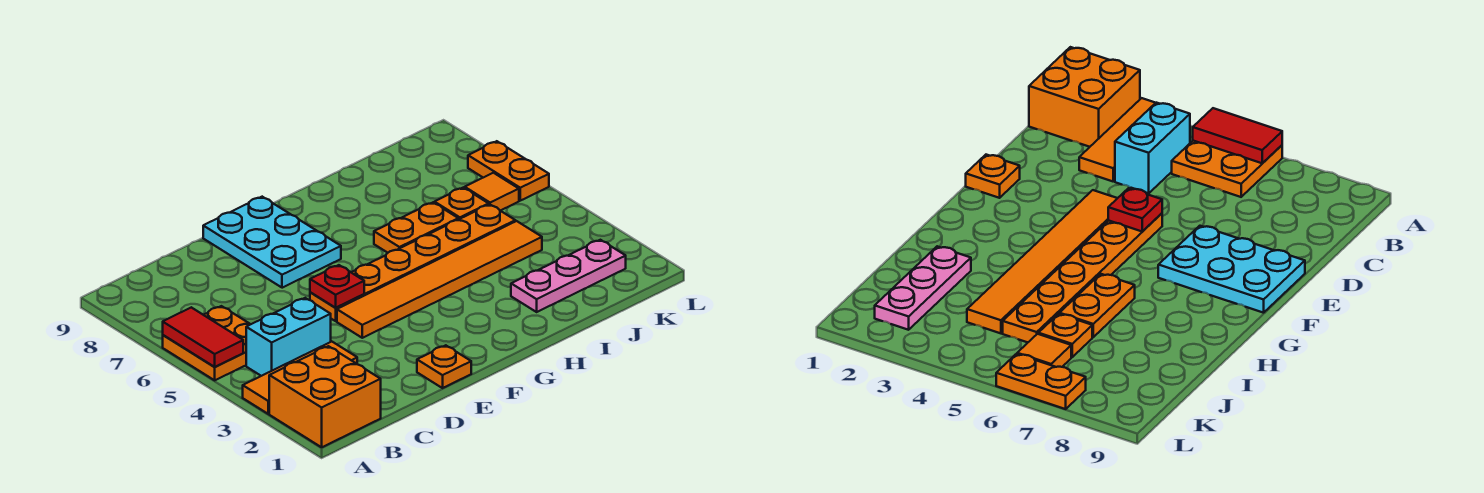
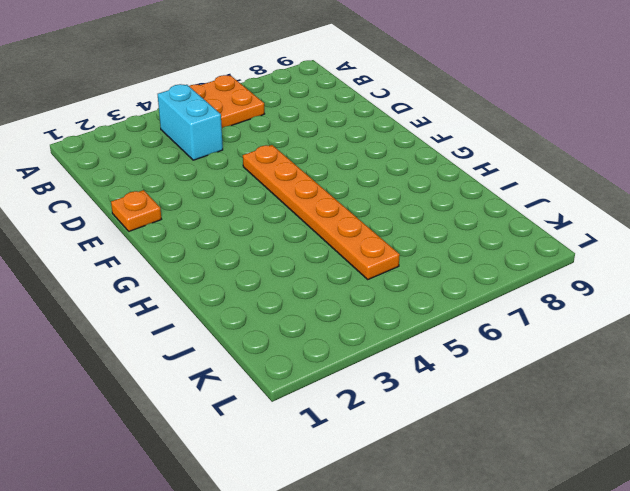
none -> orange 2x2 brick [269,346,381,447]
none -> orange 1x3 tile [243,342,357,414]
none -> orange 1x6 tile [337,221,542,338]

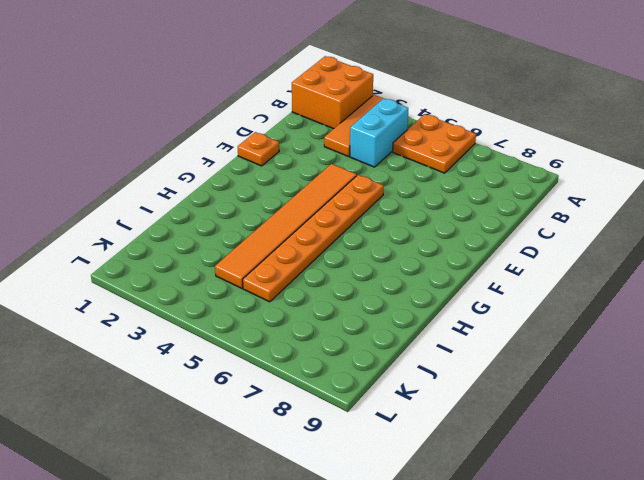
none -> cyan 2x3 plate [203,197,341,288]
none -> orange 1x2 plate [374,203,458,253]
none -> pink 1x3 plate [511,240,626,312]

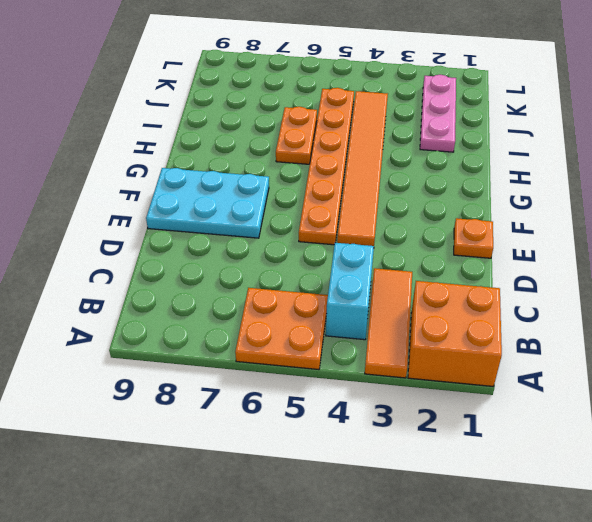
none -> orange 1x1 plate [434,188,489,219]
none -> orange 1x1 tile [465,173,519,211]
none -> orange 1x2 plate [468,141,549,201]

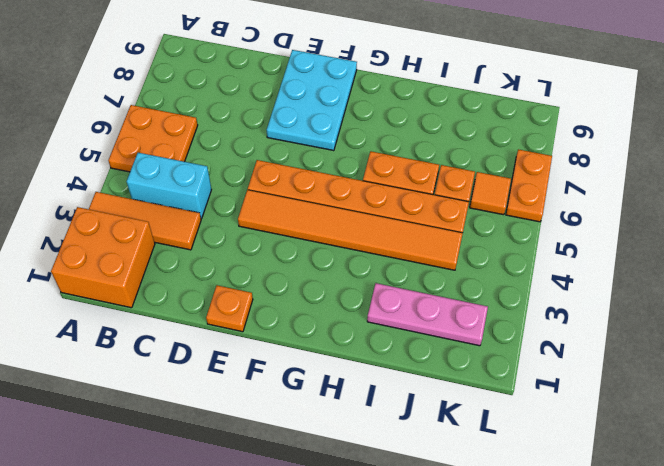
none -> red 1x2 tile [163,307,243,367]
none -> red 1x1 plate [310,265,364,308]

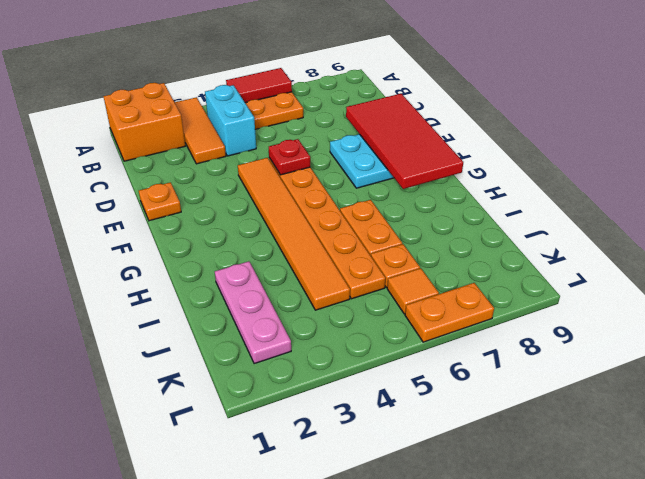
red 2x4 tile [346,94,463,189] -> none

